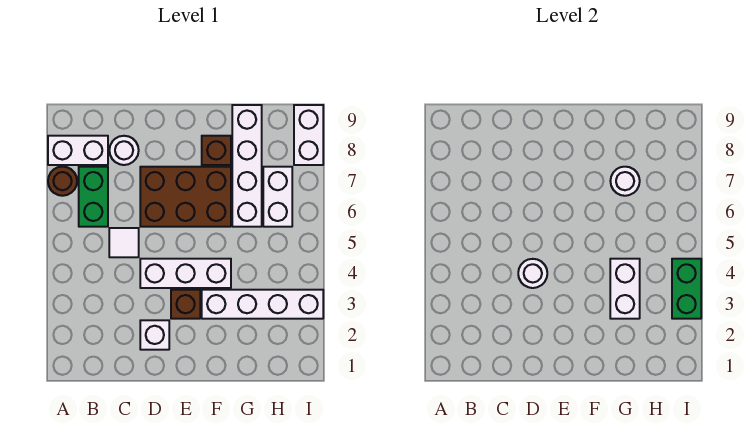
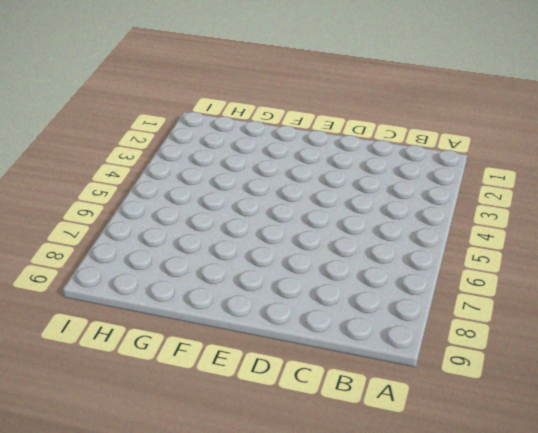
none -> brown 1x1 round brick [48,167,77,196]
none -> white 1x2 brick [48,136,108,165]
none -> green 1x2 brick [79,167,108,227]

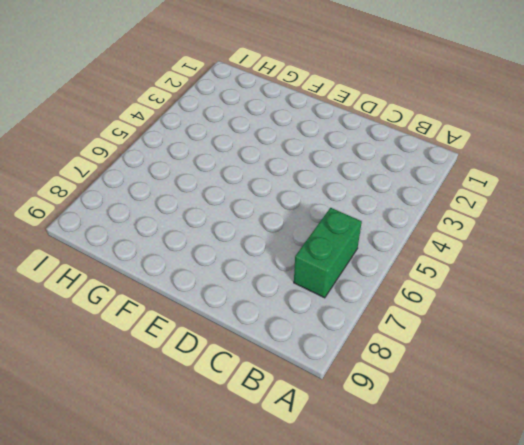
none -> brown 1x1 round brick [48,167,77,196]
none -> white 1x2 brick [48,136,108,165]
none -> white 1x1 tile [109,228,139,257]

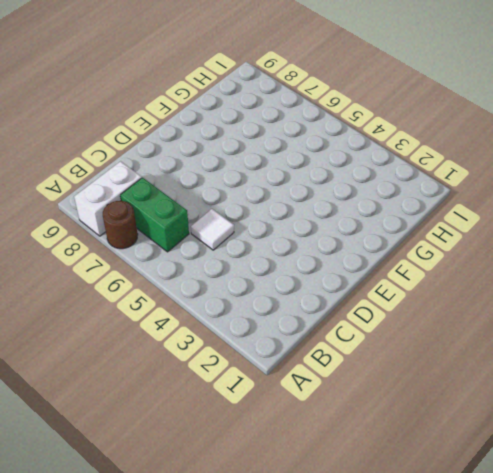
none -> white 1x1 round brick [109,136,139,165]
none -> white 1x1 brick [140,320,169,350]
none -> white 1x3 brick [140,259,231,288]

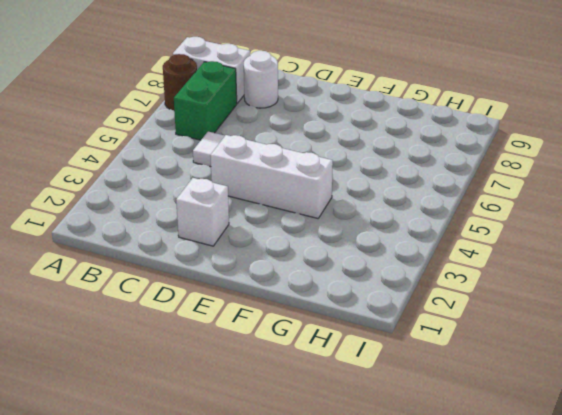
none -> brown 2x3 brick [140,167,231,227]
none -> brown 1x1 brick [171,290,200,319]
none -> white 1x4 brick [202,290,323,319]

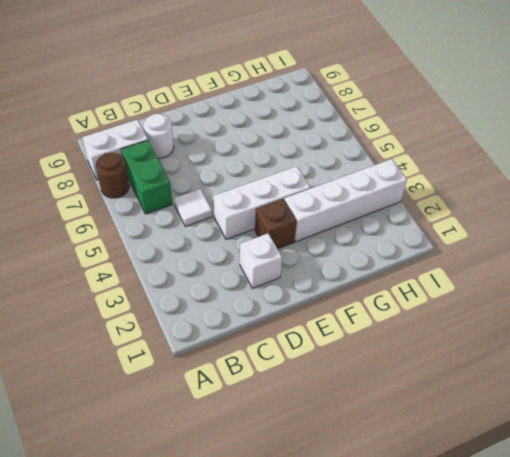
none -> brown 2x3 brick [140,167,231,227]
none -> brown 1x1 brick [202,136,231,165]
none -> white 1x4 brick [232,105,262,227]

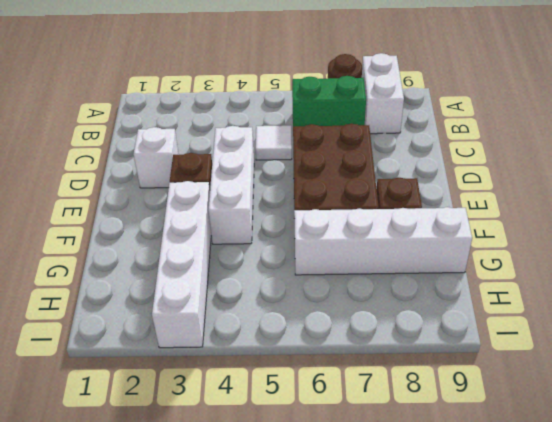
none -> white 1x1 round brick [109,136,139,165]
none -> white 1x2 brick [263,167,292,227]
none -> white 1x2 brick [294,105,323,165]

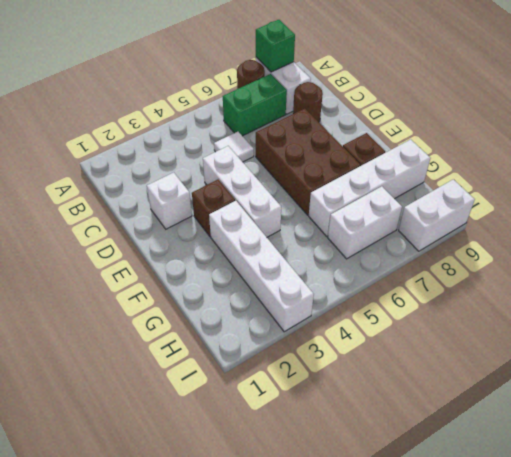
green 1x1 brick [256,20,295,72] -> none
brown 1x1 round brick [293,82,323,122] -> white 1x1 round brick [109,136,139,165]
none -> white 1x1 round brick [518,259,547,288]
none -> white 1x2 brick [610,259,640,319]
none -> white 1x1 round brick [611,167,640,196]

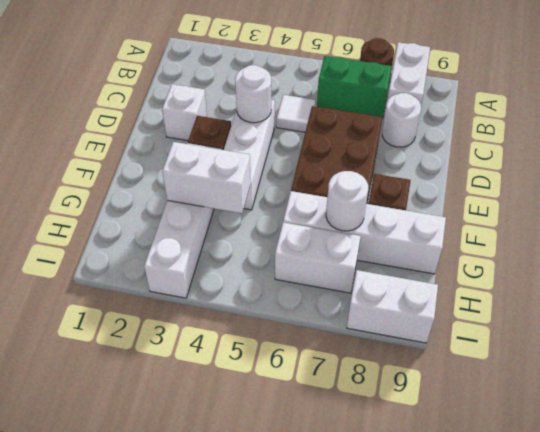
none -> green 1x2 brick [672,259,701,319]

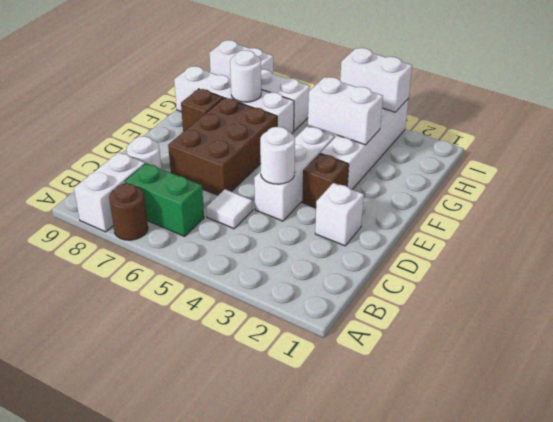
white 1x2 brick [340,48,412,112] -> green 1x2 brick [672,259,701,319]

